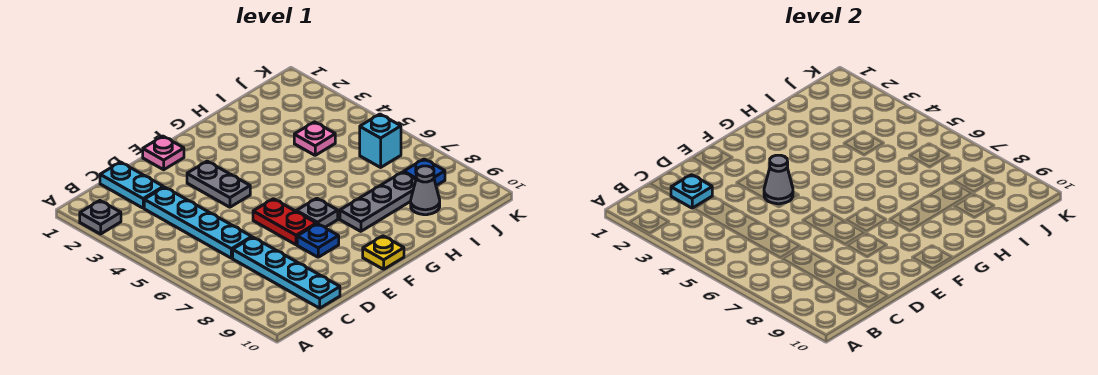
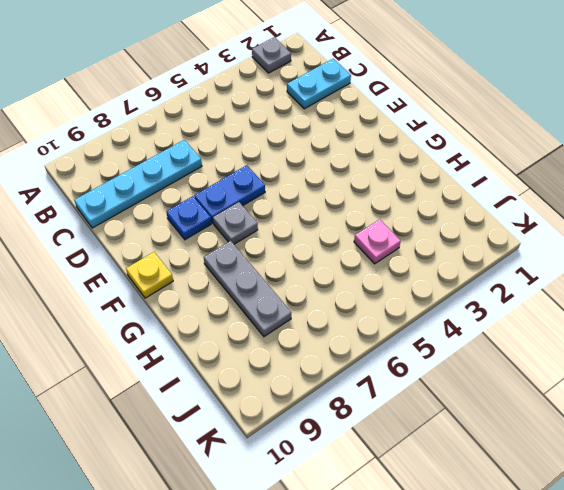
blue 1x2 plate [194,165,265,223] -> red 1x2 plate [253,199,316,245]
none -> cyan 1x4 plate [144,187,252,258]
none -> pink 1x1 plate [143,136,184,170]
none -> grey 1x2 plate [187,161,250,207]

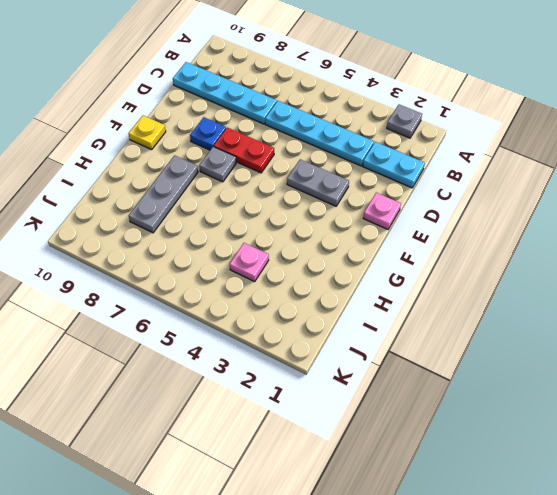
none -> grey 1x1 cone [411,166,440,215]
none -> cyan 1x1 brick [360,114,401,167]
none -> blue 1x1 plate [404,159,445,186]

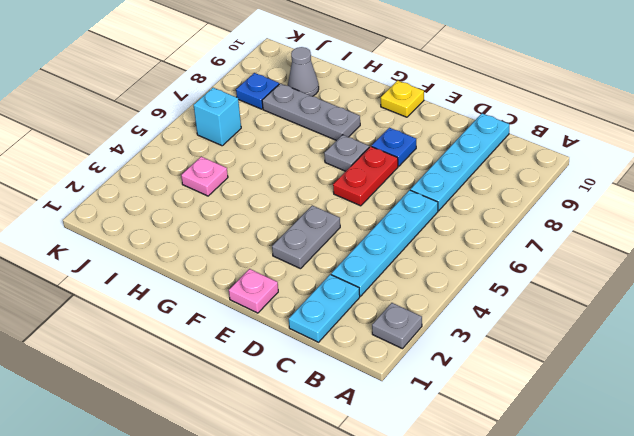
none -> cyan 1x1 plate [671,175,712,208]
none -> grey 1x1 cone [764,155,793,204]

